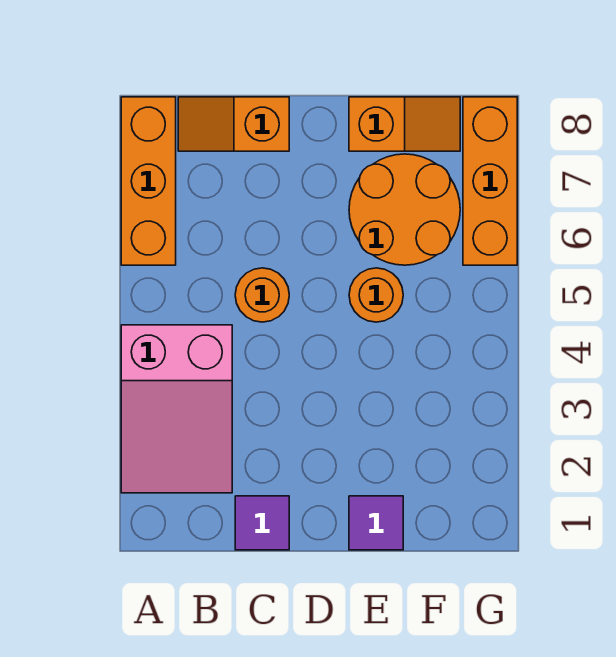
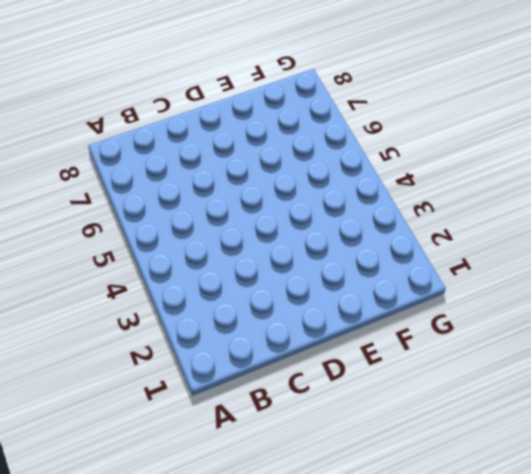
none -> pink 2x3 slope [121,325,232,493]
none -> orange 1x3 brick [121,97,176,265]

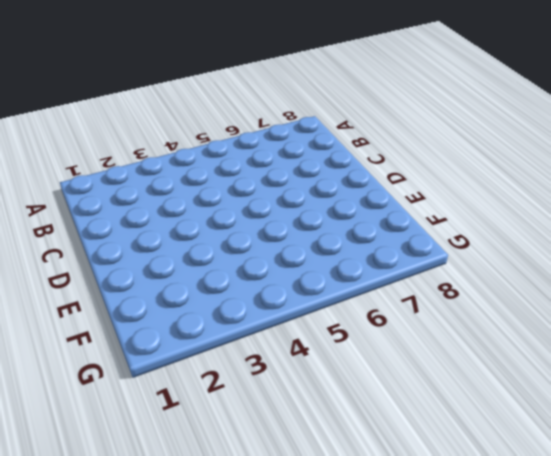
none -> pink 2x3 slope [121,325,232,493]
none -> orange 1x3 brick [121,97,176,265]

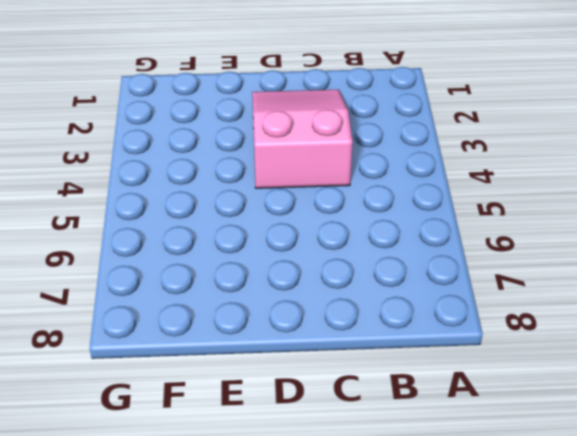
pink 2x3 slope [252,90,353,188] -> pink 2x3 slope moved to [121,325,232,493]
none -> orange 1x3 brick [121,97,176,265]
none -> orange 1x2 slope [178,97,289,151]

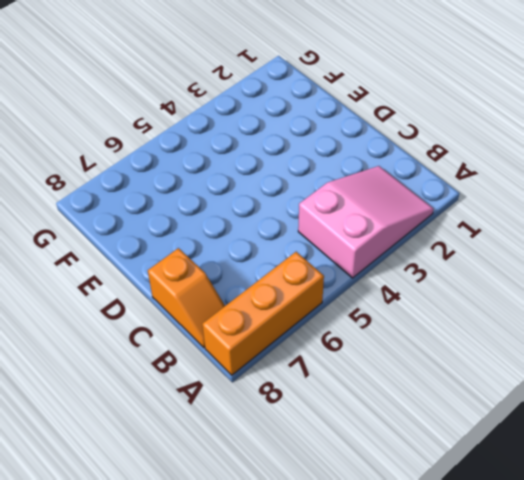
none -> purple 1x1 tile [235,496,289,550]
none -> orange 1x1 round brick [235,268,289,322]

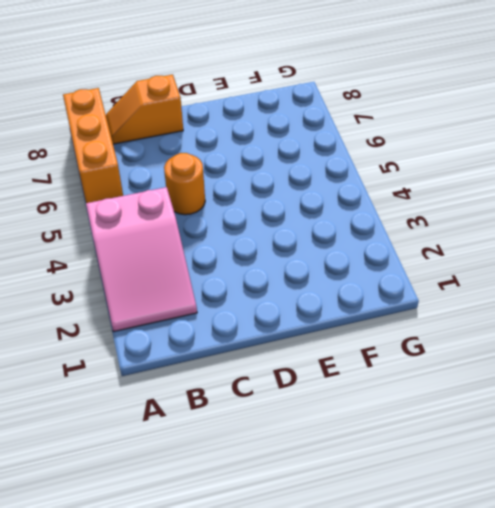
none -> purple 1x1 tile [235,496,289,550]
none -> purple 1x1 tile [349,496,403,550]

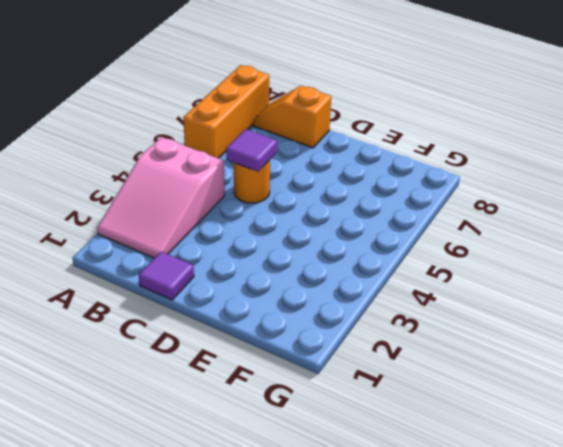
purple 1x1 tile [226,129,277,172] -> purple 1x1 tile moved to [349,496,403,550]
none -> orange 1x1 round brick [349,268,403,322]
none -> orange 2x2 round brick [349,154,460,265]

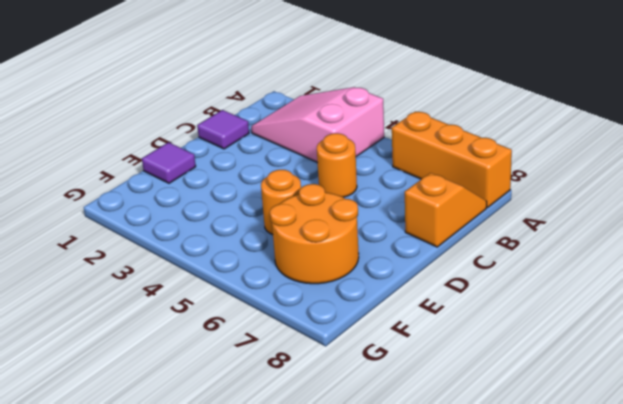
none -> orange 1x2 slope [349,97,460,151]
none -> orange 1x3 brick [463,97,517,265]

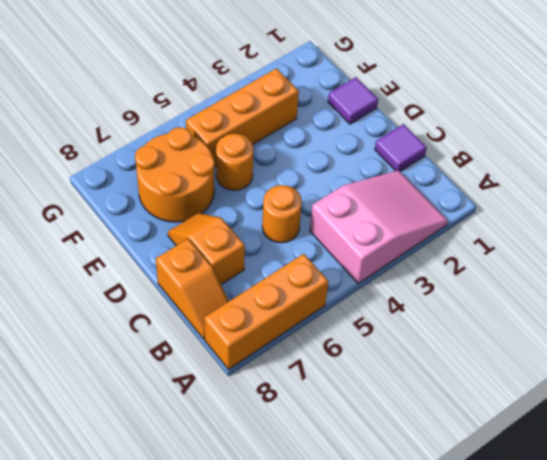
orange 1x2 slope [168,213,245,284] -> orange 1x2 slope moved to [349,97,460,151]
orange 1x3 brick [186,68,299,167] -> orange 1x3 brick moved to [463,97,517,265]

